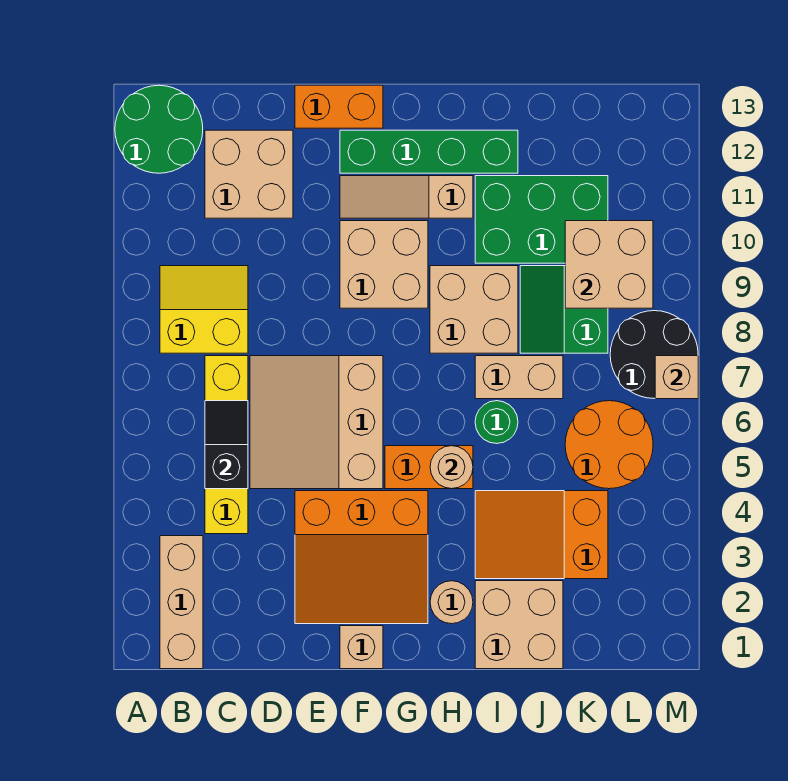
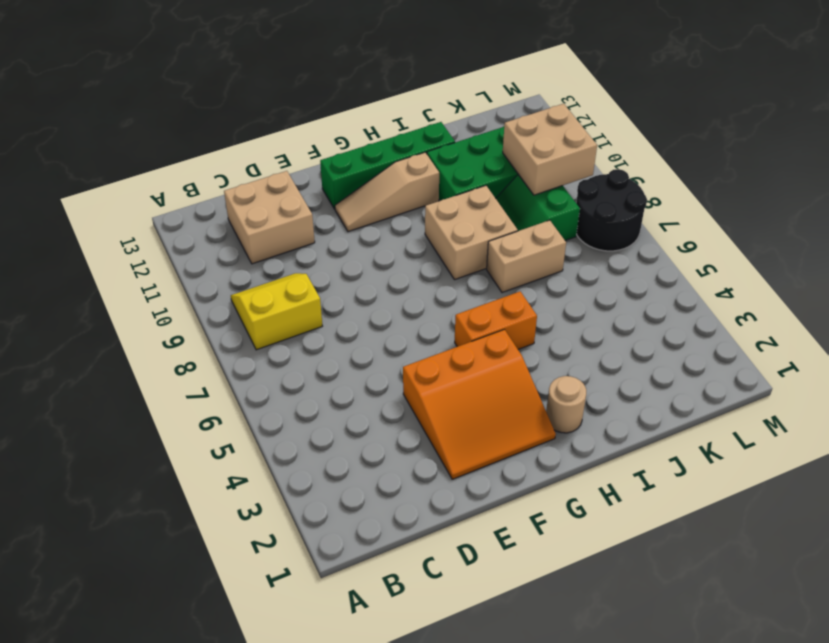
none -> green 2x2 round brick [115,85,203,173]
none -> tan 1x3 brick [160,536,203,669]
none -> yellow 1x4 brick [205,356,248,534]

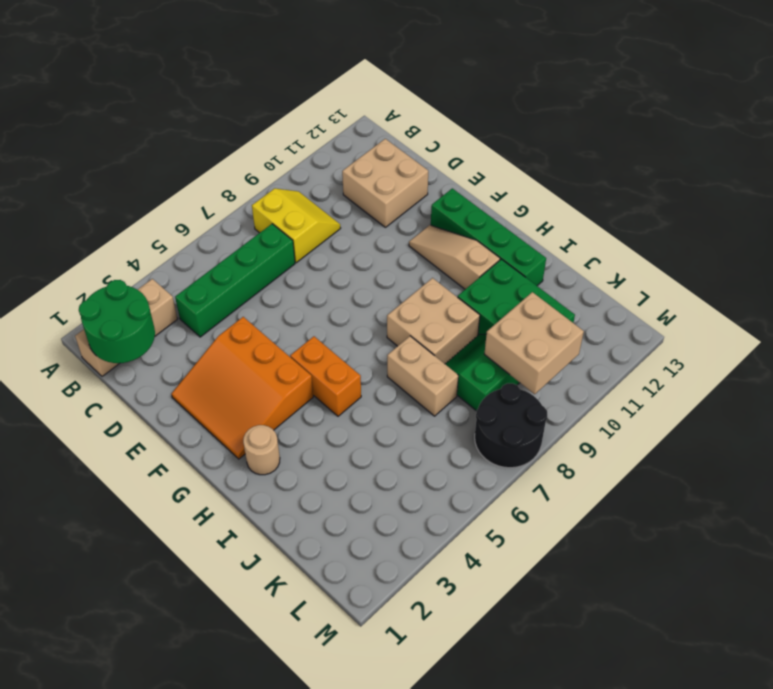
green 2x2 round brick [79,280,155,363] -> green 2x2 round brick moved to [115,85,203,173]
green 1x4 brick [175,224,295,337] -> yellow 1x4 brick [205,356,248,534]
none -> tan 3x3 slope [250,356,383,489]
none -> orange 1x2 brick [295,85,383,128]
none -> tan 1x1 brick [340,626,383,669]

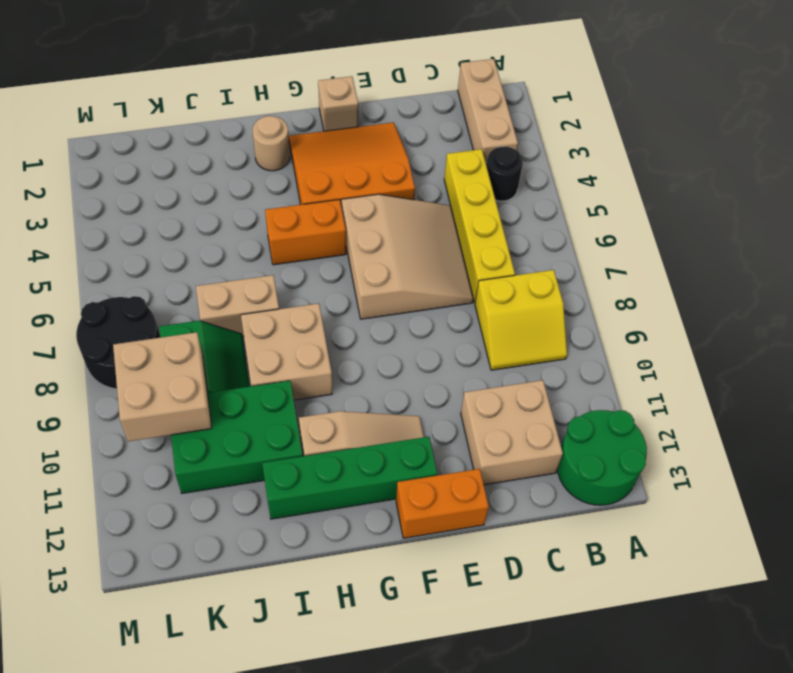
black 1x1 round brick [486,147,523,201] -> none
none -> tan 2x2 brick [340,221,428,308]
none -> tan 2x2 brick [475,581,563,669]
none -> orange 2x3 slope [475,491,608,579]

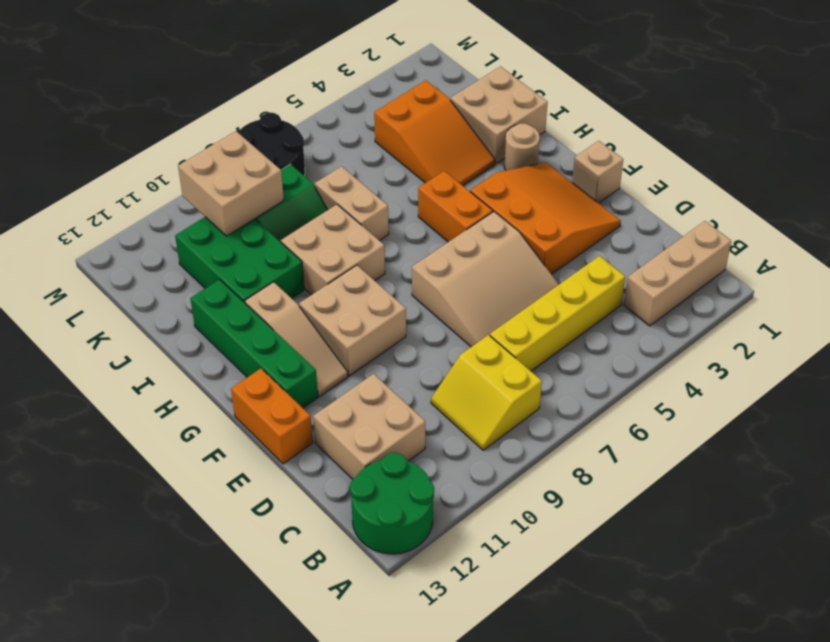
none -> green 1x1 round brick [475,401,518,444]
none -> orange 2x2 round brick [565,401,653,489]
none -> black 1x2 slope [205,401,248,489]

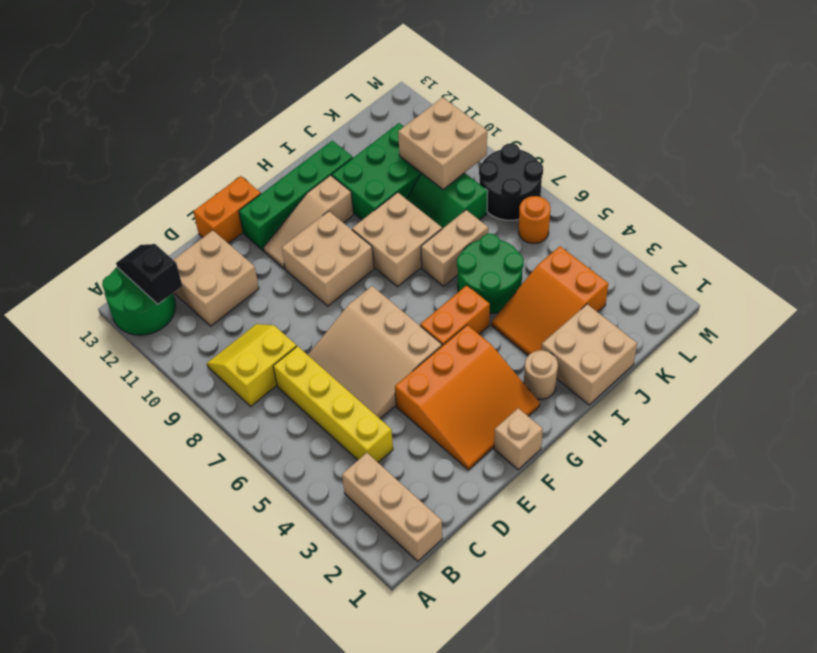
black 1x2 slope [116,244,182,304] -> black 1x2 slope moved to [205,401,248,489]
green 2x2 round brick [457,234,524,314] -> green 1x1 round brick [475,401,518,444]
orange 1x1 round brick [519,196,550,243] -> orange 2x2 round brick [565,401,653,489]
none -> tan 1x1 round brick [430,446,473,489]
none -> tan 1x1 brick [655,356,698,399]

